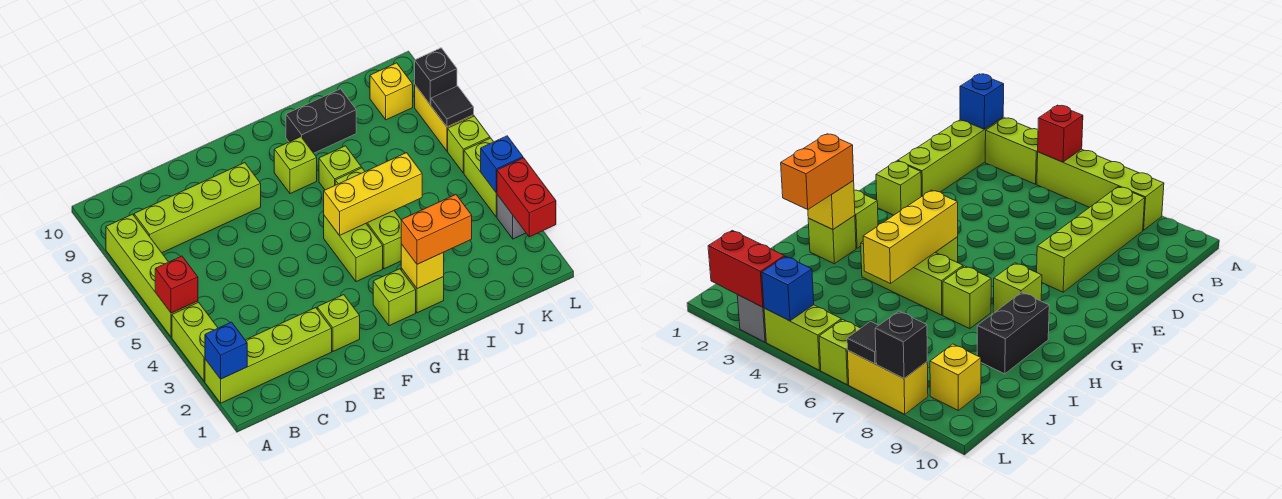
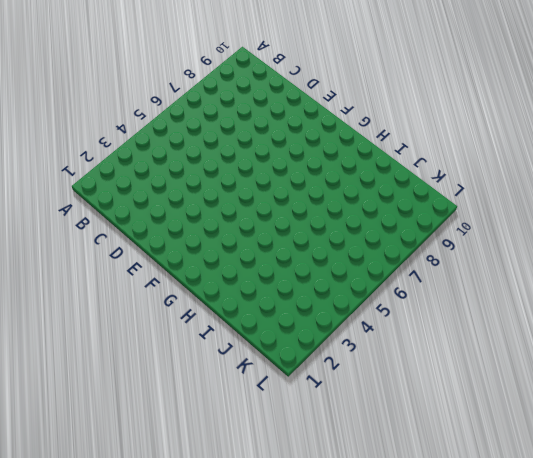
none -> lime 1x4 brick [205,308,332,403]
none -> lime 1x2 brick [172,302,218,381]
none -> lime 1x4 brick [106,214,198,337]

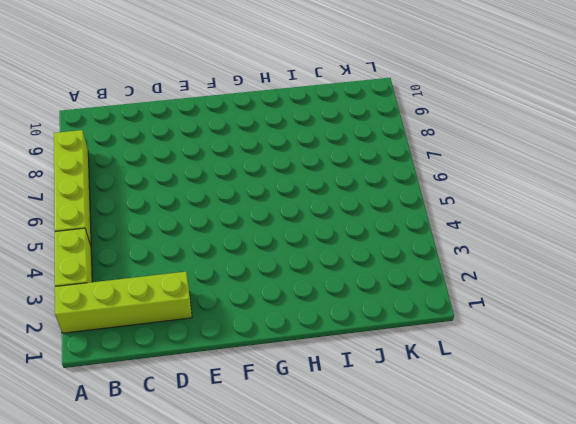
none -> lime 1x4 brick [134,163,261,253]
none -> lime 1x1 brick [317,295,360,351]
none -> lime 1x1 brick [373,269,416,326]

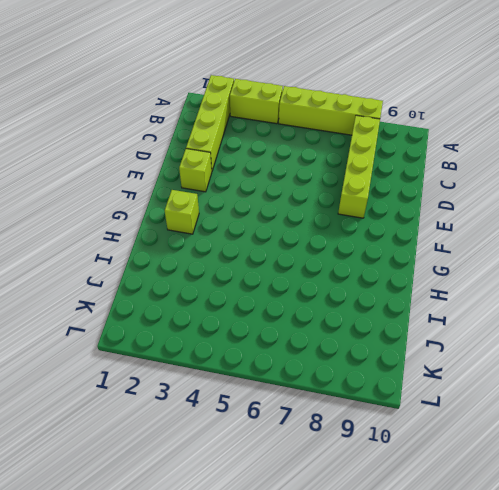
none -> lime 1x2 brick [324,216,383,282]
none -> lime 1x1 brick [274,137,317,194]
none -> lime 1x1 brick [401,268,444,313]

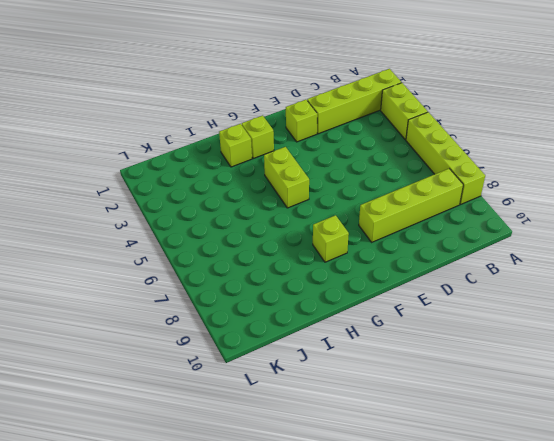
none -> lime 1x3 brick [335,168,401,269]
none -> lime 1x1 brick [319,146,361,190]
none -> black 1x2 brick [286,89,356,153]

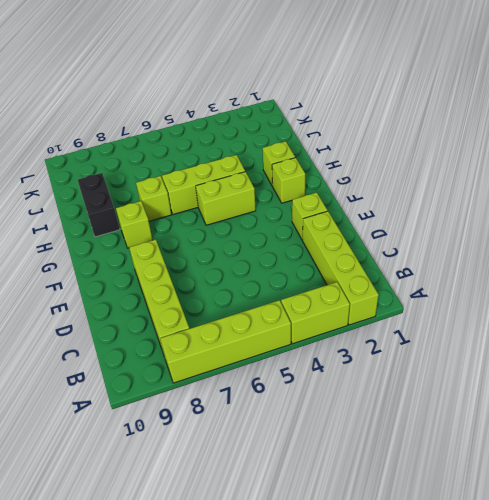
none -> yellow 1x1 brick [370,63,413,120]
none -> grey 1x1 brick [497,195,526,239]
none -> lime 1x2 brick [464,138,497,217]

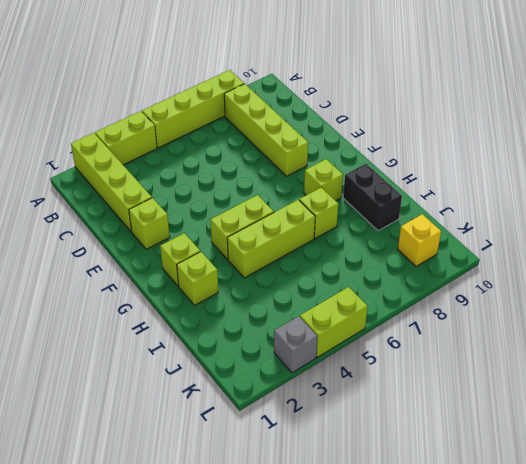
none -> lime 1x1 brick [448,116,490,173]
none -> yellow 1x2 brick [415,85,474,151]
none -> blue 1x1 brick [205,322,247,379]

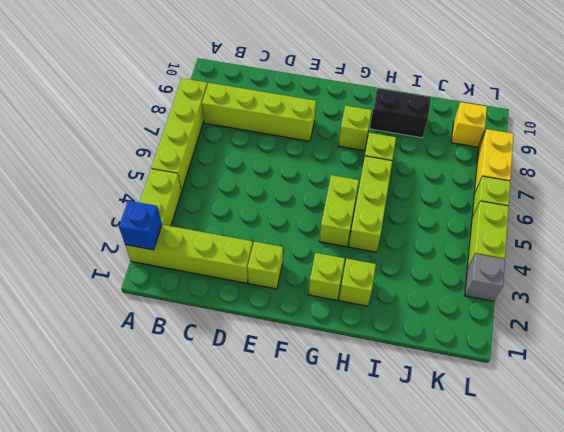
none -> red 1x1 brick [155,256,198,313]
none -> yellow 1x3 brick [324,153,422,235]
none -> yellow 1x1 brick [401,244,444,289]

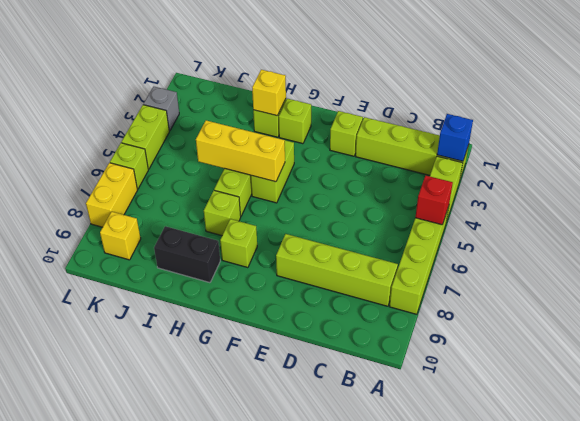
none -> red 1x2 brick [497,158,556,237]
none -> blue 1x1 brick [481,136,523,193]
none -> black 1x1 tile [431,86,474,127]

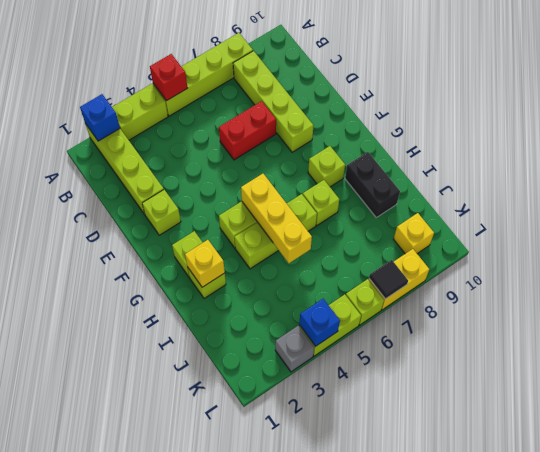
red 1x2 brick [219,101,276,160] -> red 1x2 brick moved to [497,158,556,237]
none -> black 1x1 brick [415,48,457,105]
none -> orange 1x2 brick [401,195,472,264]

